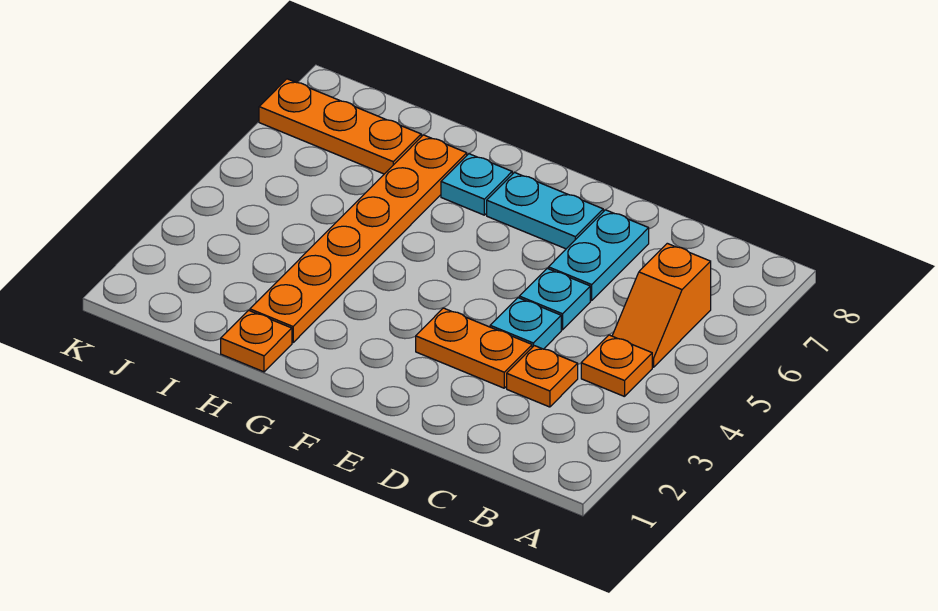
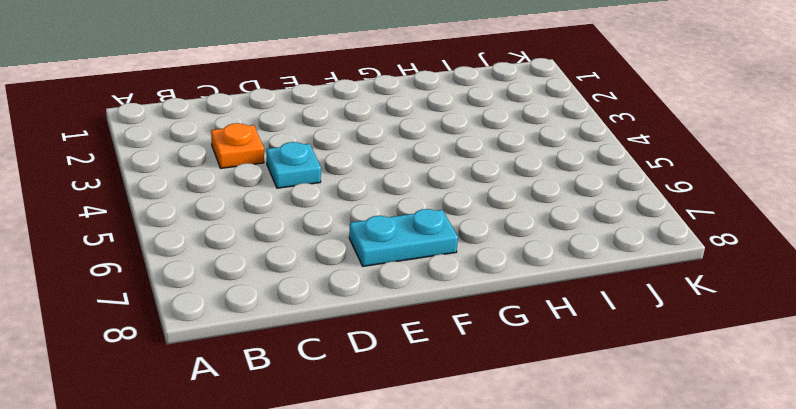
none -> orange 1x1 plate [581,335,652,397]
none -> orange 1x2 slope [612,243,711,367]
none -> orange 1x2 plate [416,308,532,388]

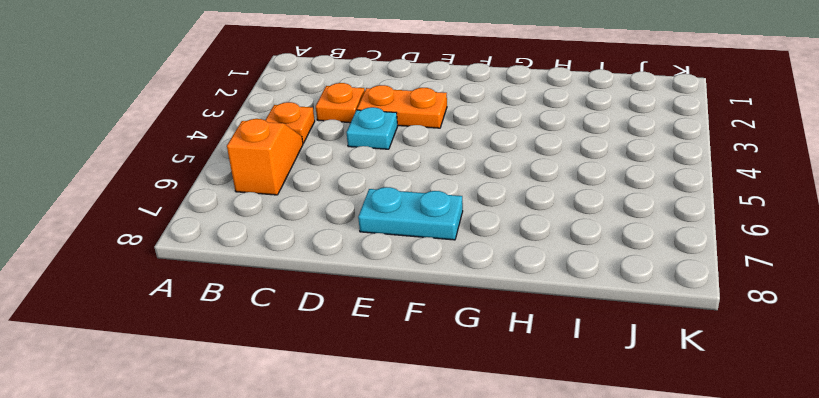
none -> cyan 1x1 plate [519,268,590,330]
none -> cyan 1x2 plate [548,210,649,300]
none -> cyan 1x1 plate [441,154,512,215]

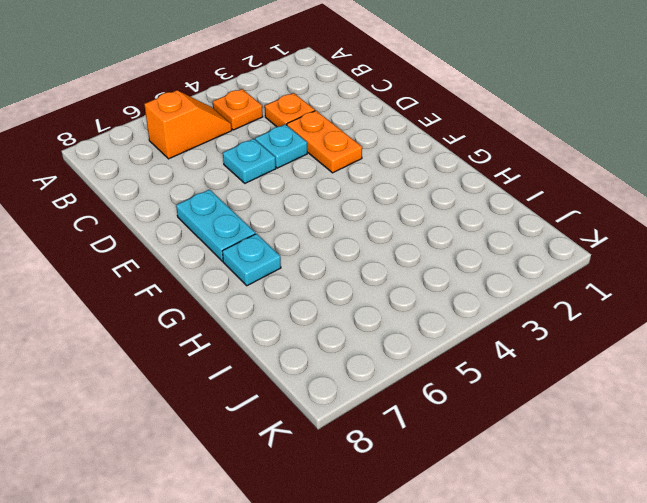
none -> cyan 1x2 plate [548,210,649,300]
none -> orange 1x1 plate [221,310,292,372]
none -> orange 1x6 plate [250,135,467,342]

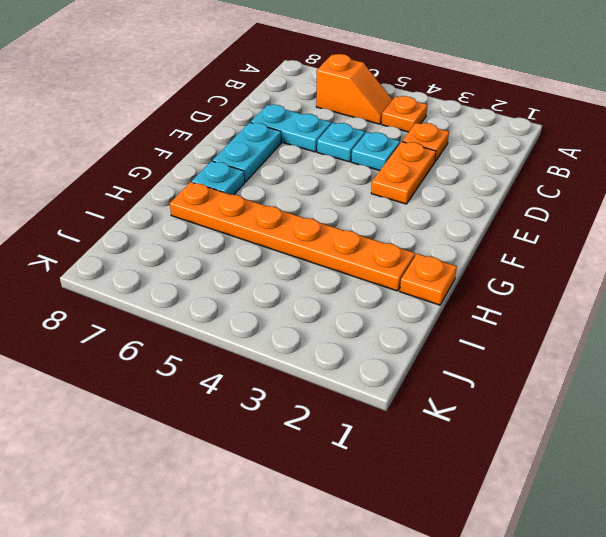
none -> orange 1x3 plate [259,79,421,174]

